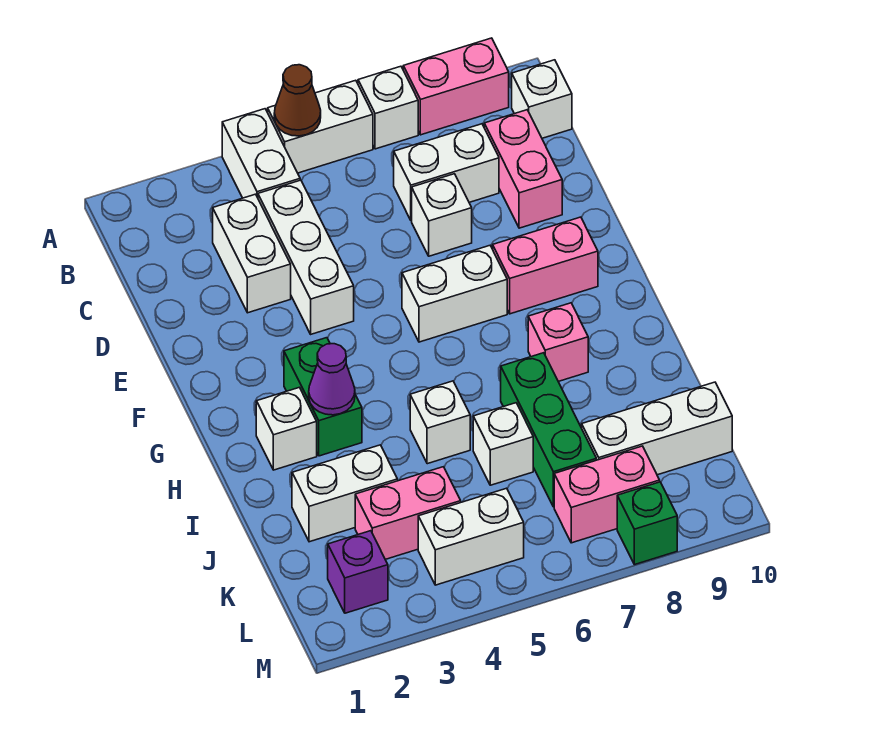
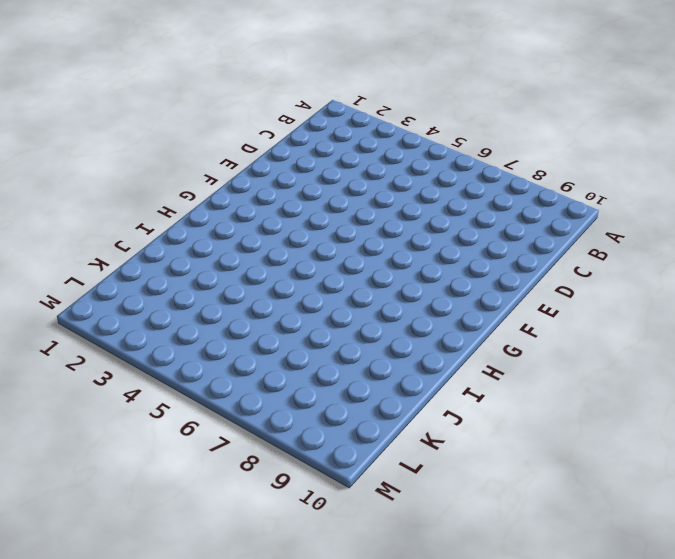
none -> white 1x2 brick [222,109,300,198]
none -> white 1x2 brick [268,80,373,173]
none -> white 1x1 brick [358,66,418,149]

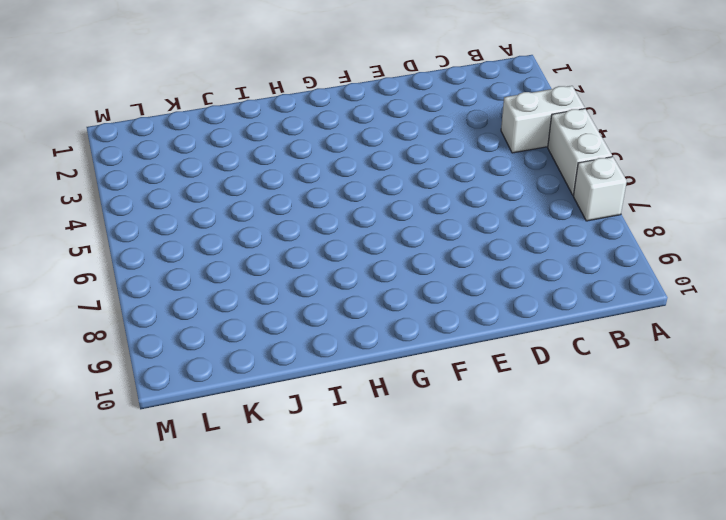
none -> pink 1x2 brick [403,38,509,135]
none -> white 1x1 brick [512,60,572,138]
none -> white 1x2 brick [213,194,291,313]

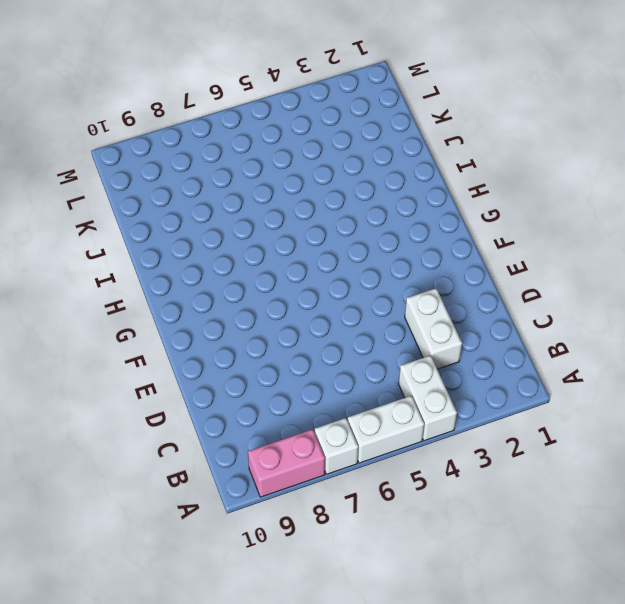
none -> white 1x1 brick [512,60,572,138]
none -> white 1x3 brick [258,180,354,334]
none -> white 1x2 brick [394,124,499,220]

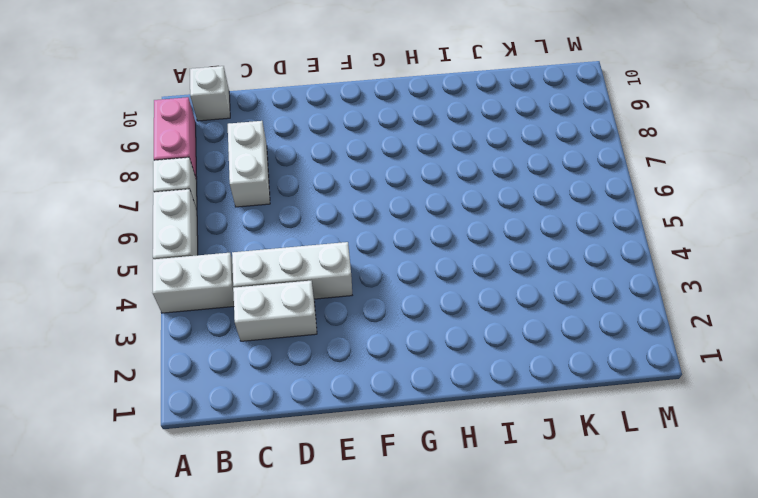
none -> pink 1x2 brick [484,110,562,228]
none -> white 1x1 brick [412,174,472,256]
none -> white 1x2 brick [402,246,507,342]

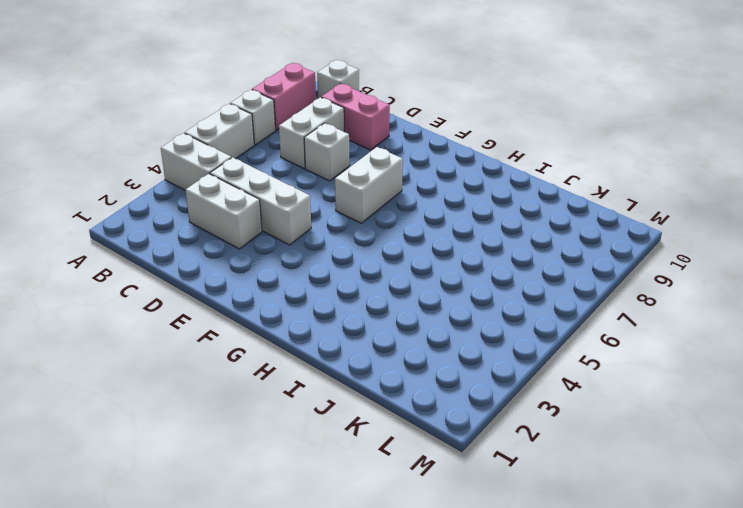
none -> pink 1x2 brick [493,217,598,314]
none -> green 1x2 brick [284,338,362,456]
none -> white 1x1 brick [256,387,317,470]

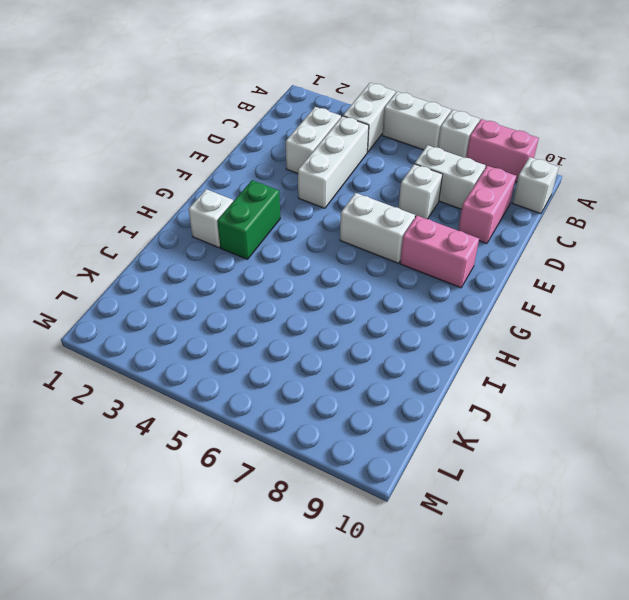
none -> pink 1x1 brick [528,303,588,382]
none -> white 1x1 brick [410,381,470,464]
none -> green 1x3 brick [501,353,596,507]

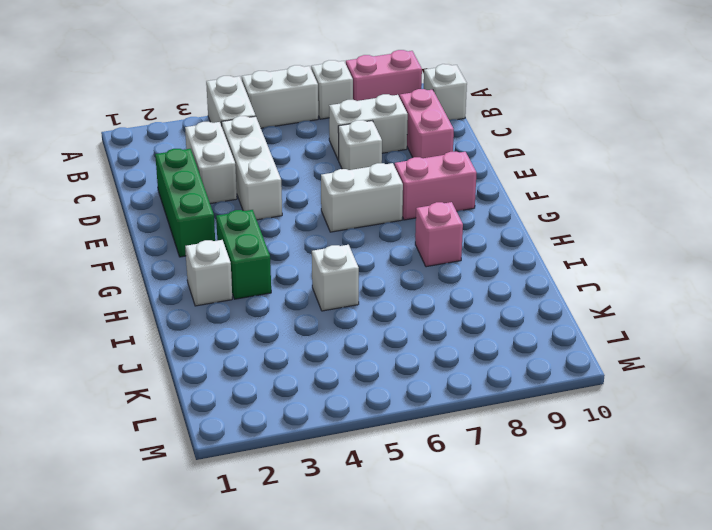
green 1x3 brick [155,149,215,257] -> green 1x3 brick moved to [501,353,596,507]
none -> white 1x2 brick [292,445,398,542]
none -> white 1x1 brick [473,403,533,485]
none -> pink 1x2 brick [355,467,461,559]

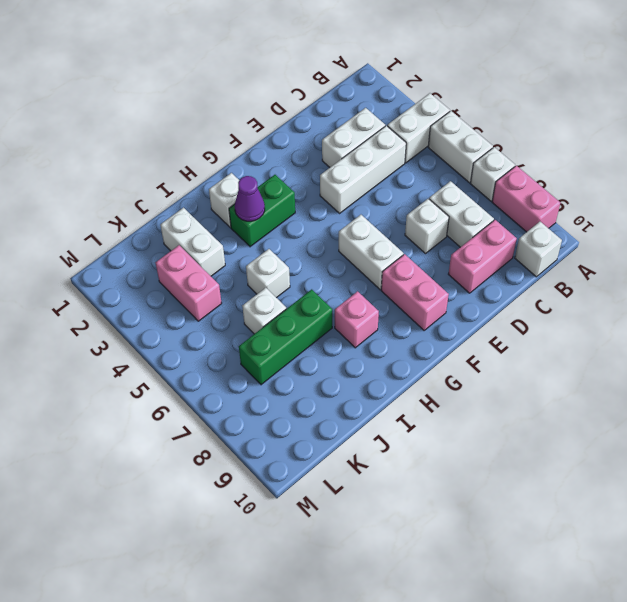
none -> white 1x3 brick [582,382,732,475]
none -> purple 1x1 brick [328,531,388,613]
none -> white 1x2 brick [418,488,524,585]

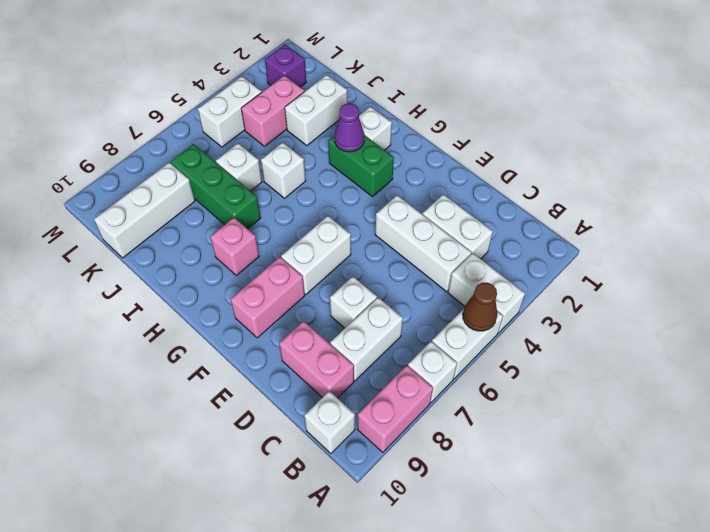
none -> pink 1x2 brick [554,446,660,543]
none -> green 1x1 brick [617,482,677,565]

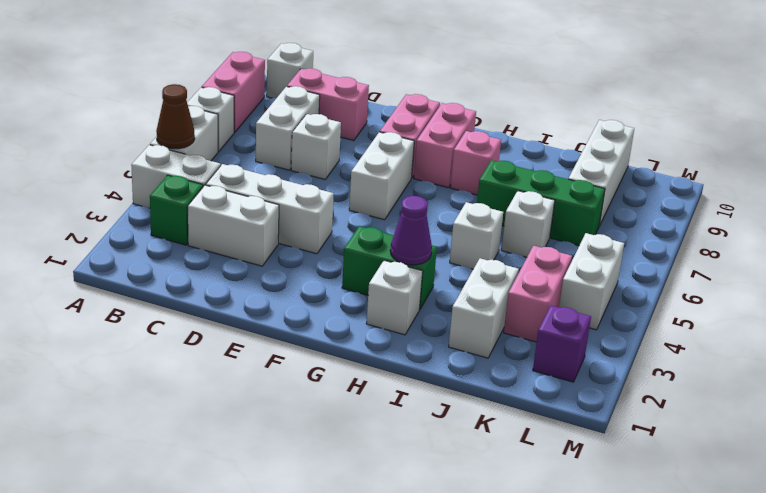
green 1x1 brick [150,175,203,245] -> green 1x1 brick moved to [617,482,677,565]
pink 1x2 brick [414,103,476,188] -> pink 1x2 brick moved to [554,446,660,543]

